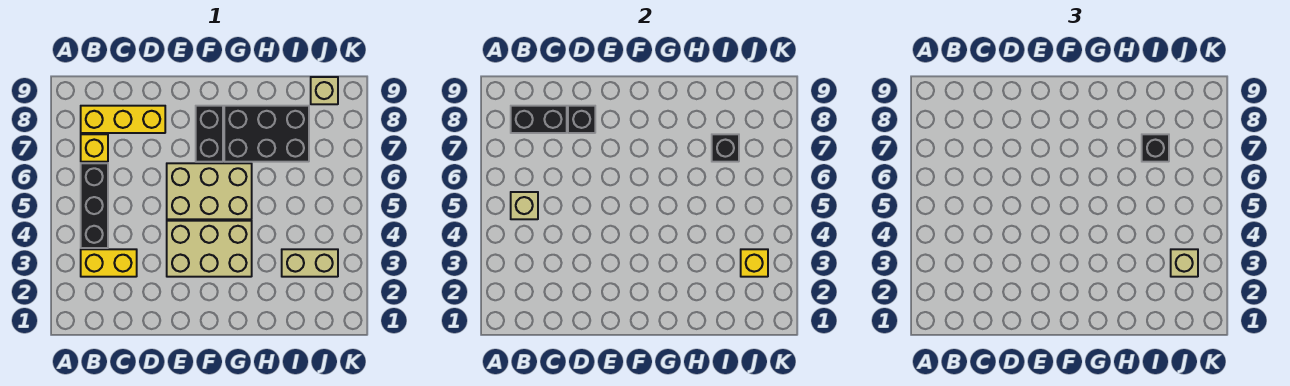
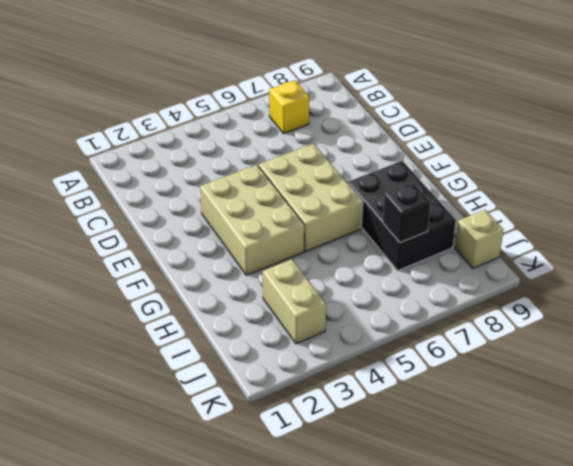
none -> yellow 1x2 brick [81,249,137,277]
none -> black 1x3 brick [81,163,108,248]
none -> yellow 1x3 brick [81,106,165,133]

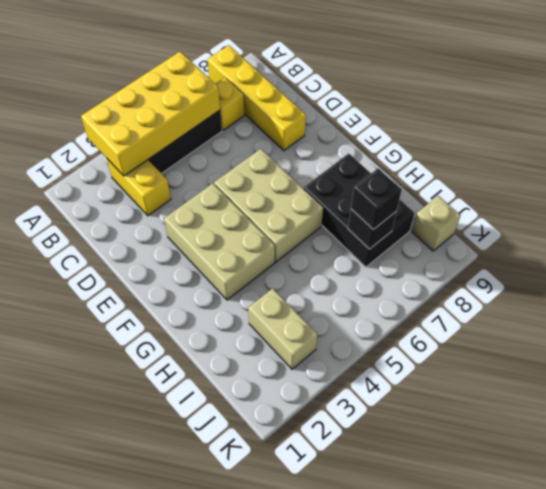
yellow 2x4 brick [81,52,220,176] -> tan 1x1 brick [511,192,538,219]
yellow 1x4 brick [207,45,306,151] -> yellow 1x3 brick [81,106,165,133]
none -> black 1x2 brick [196,106,223,162]
none -> black 1x2 brick [511,106,567,133]
none -> black 1x1 brick [568,106,595,133]

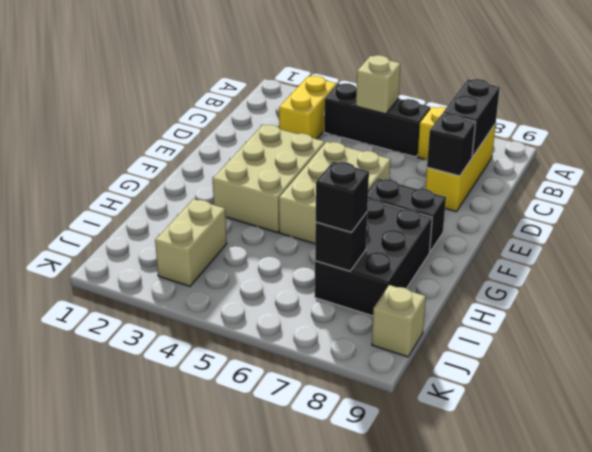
none -> yellow 1x1 brick [741,249,768,277]
none -> tan 1x1 brick [1171,249,1198,277]

